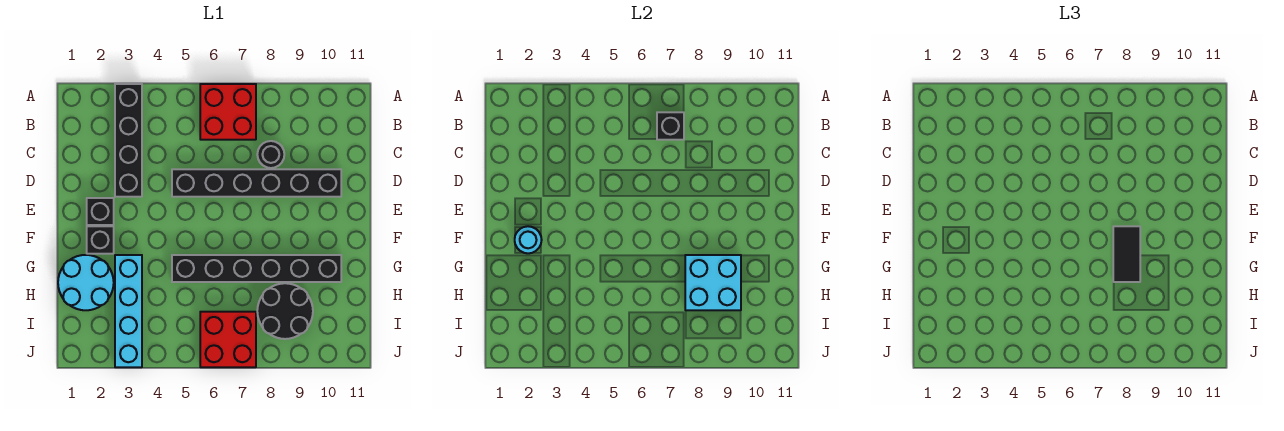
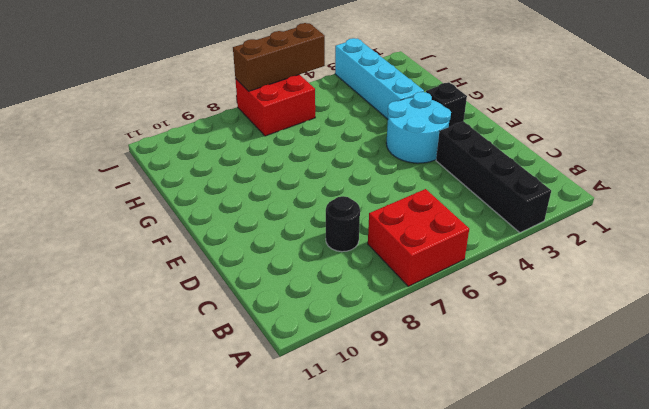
cyan 2x2 round brick [386,92,451,163] -> cyan 2x2 round brick moved to [58,255,114,310]
brown 1x3 brick [233,23,325,91] -> none
none -> black 1x6 brick [172,169,341,197]
none -> black 1x1 brick [87,198,114,225]
none -> black 1x6 brick [172,255,341,282]

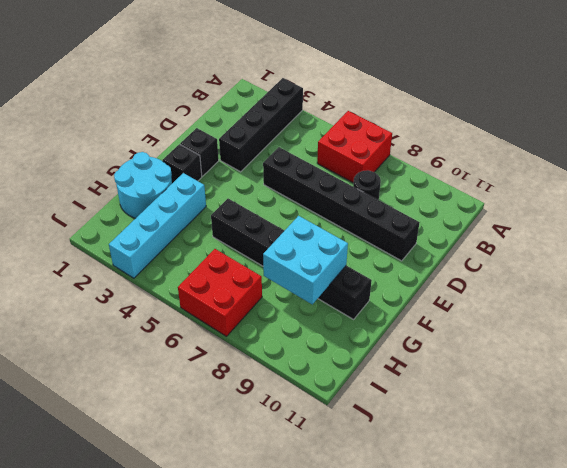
none -> black 2x2 round brick [257,283,313,339]
none -> black 1x1 brick [657,112,684,140]
none -> cyan 1x1 round brick [515,226,542,253]

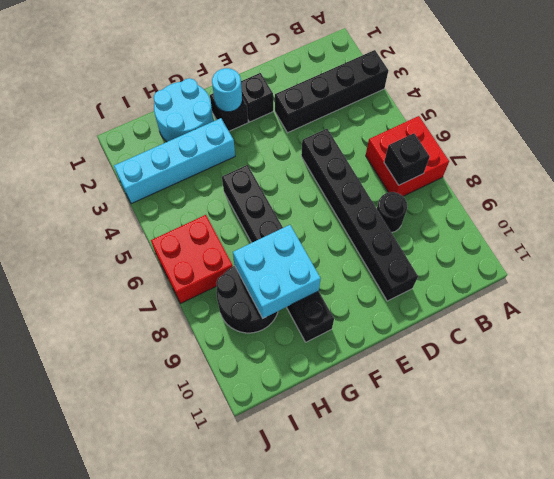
none -> black 1x2 tile [1113,226,1140,282]

